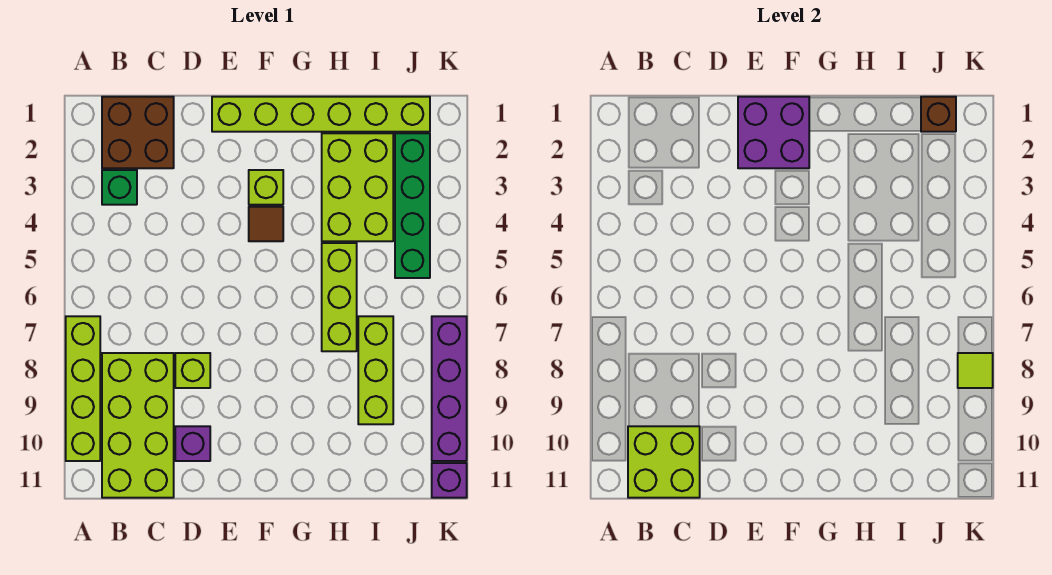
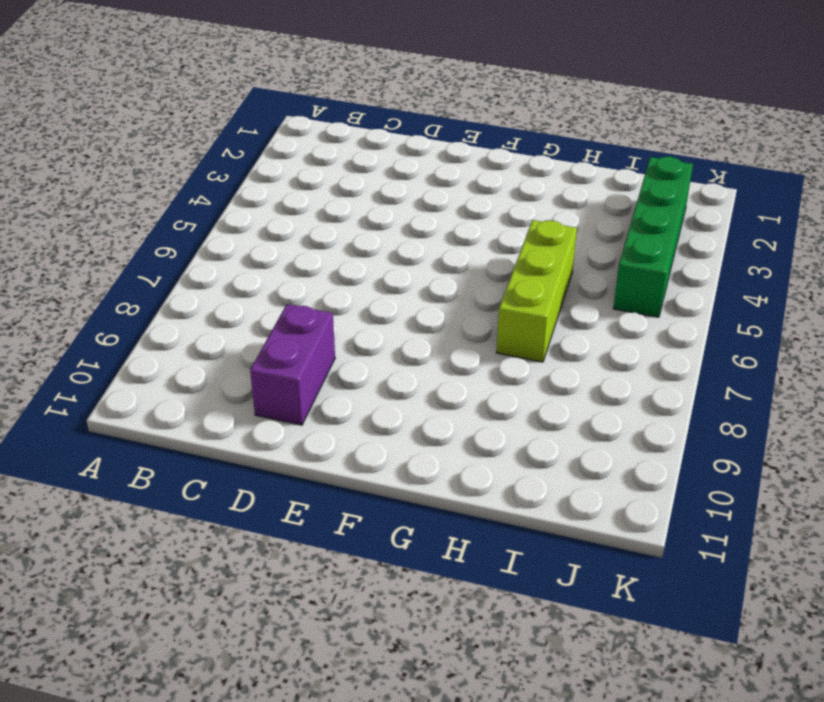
purple 1x2 brick [250,304,335,425] -> purple 1x1 brick [175,426,210,461]
none -> lime 1x4 brick [66,316,100,461]
none -> brown 2x2 brick [102,97,174,168]
none -> green 1x1 brick [102,170,137,205]

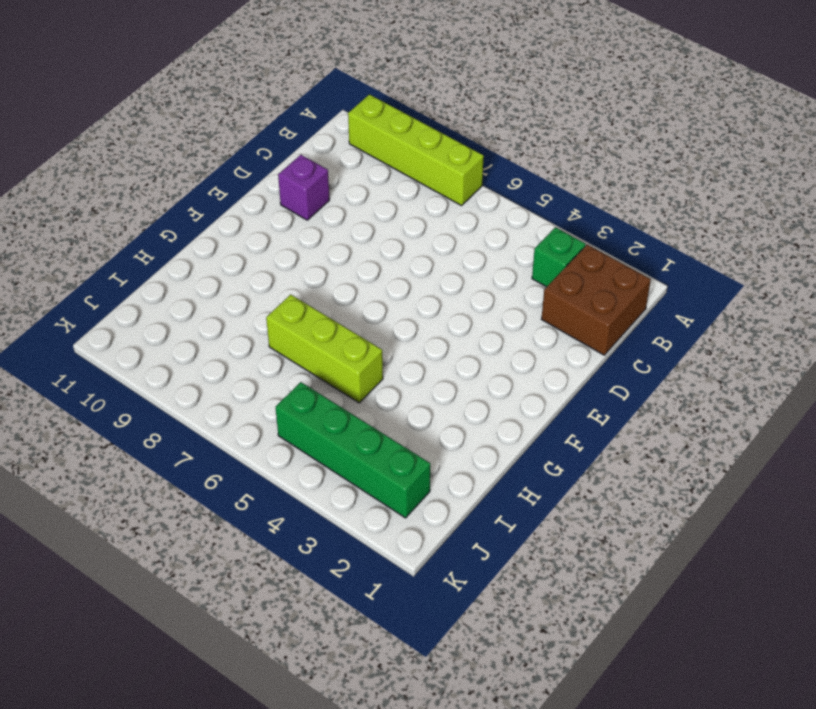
none -> lime 2x4 brick [102,353,174,498]
none -> lime 1x1 brick [175,353,210,388]
none -> lime 1x6 brick [212,97,430,132]

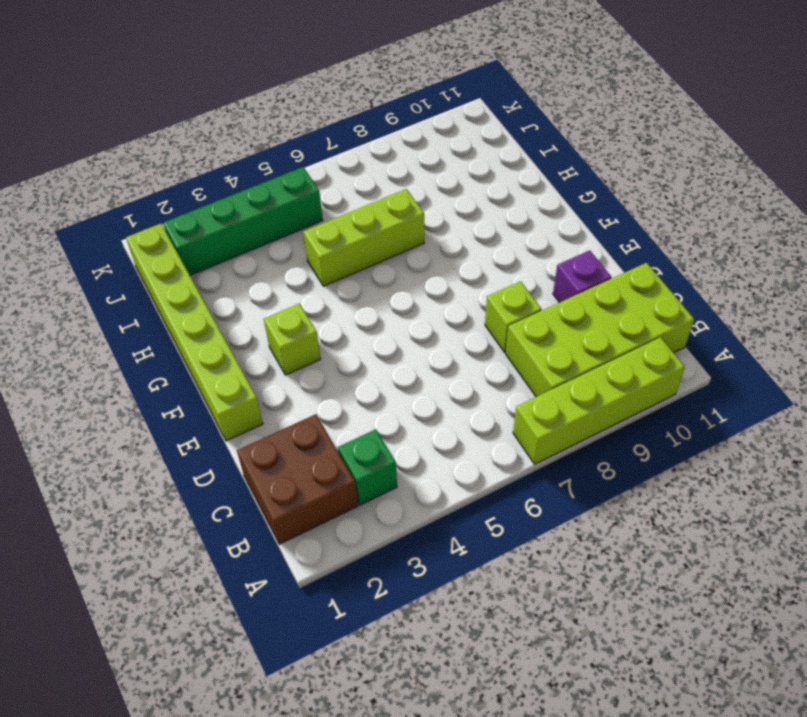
none -> brown 1x1 tile [249,207,283,241]
none -> lime 2x3 brick [322,133,393,241]
none -> lime 1x3 brick [358,316,393,424]

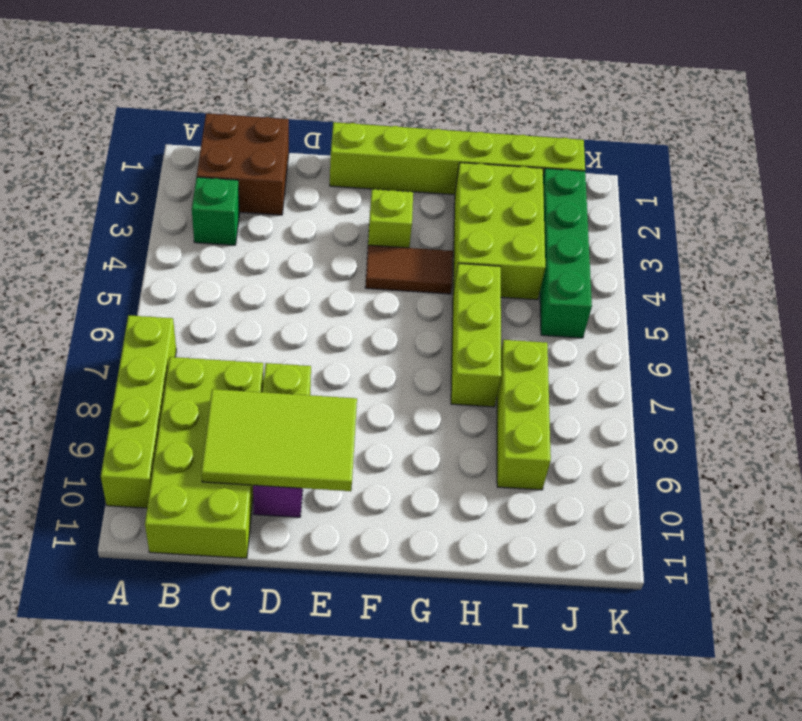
lime 2x3 tile [201,389,357,491] -> lime 2x2 brick [628,426,700,498]
brown 1x2 tile [365,245,453,294] -> brown 1x1 tile [249,207,283,241]
none -> purple 1x4 brick [432,316,467,461]
none -> purple 1x1 brick [432,463,467,498]
none -> purple 2x2 brick [738,97,809,168]

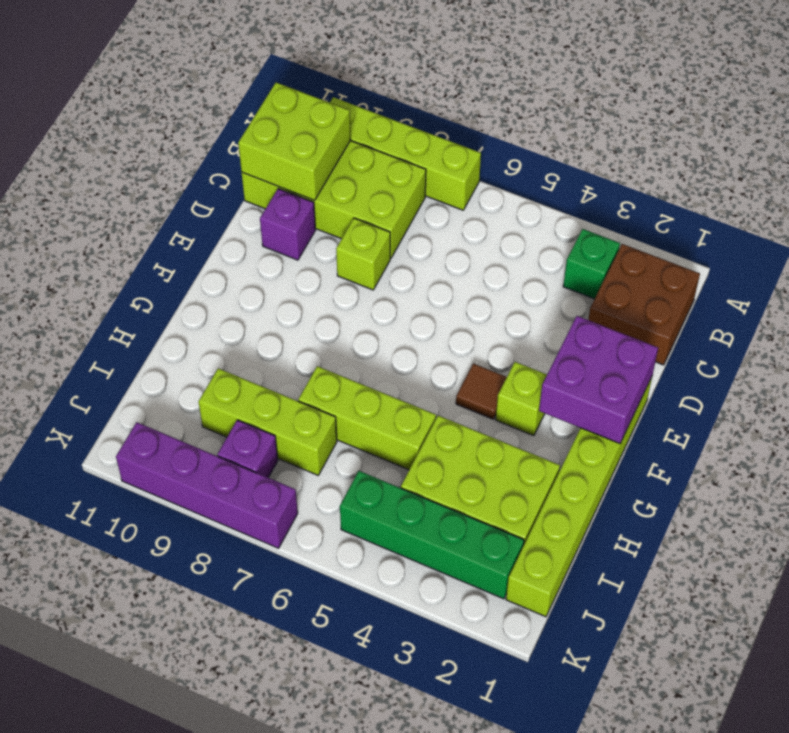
purple 1x1 brick [217,420,278,478] -> purple 1x1 brick moved to [432,463,467,498]
none -> brown 1x1 brick [921,97,956,132]
none -> lime 1x1 tile [958,353,993,388]

